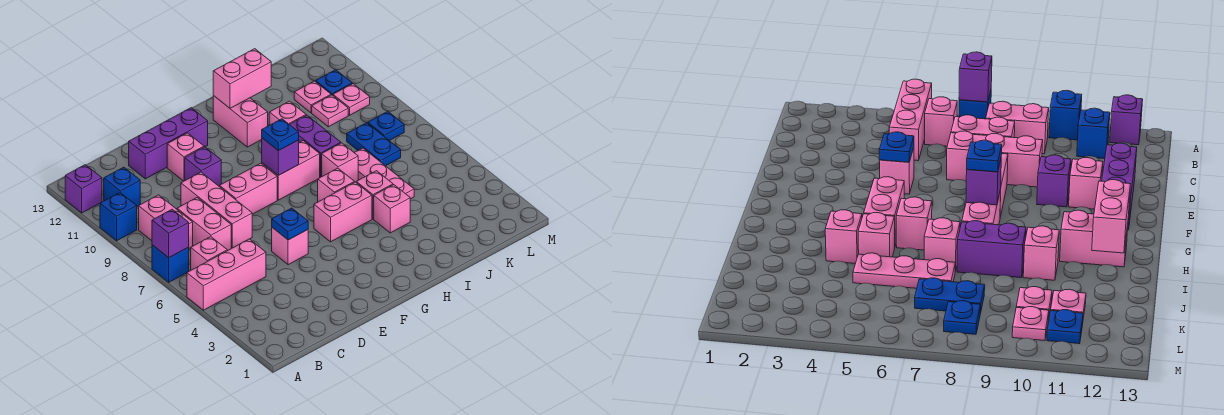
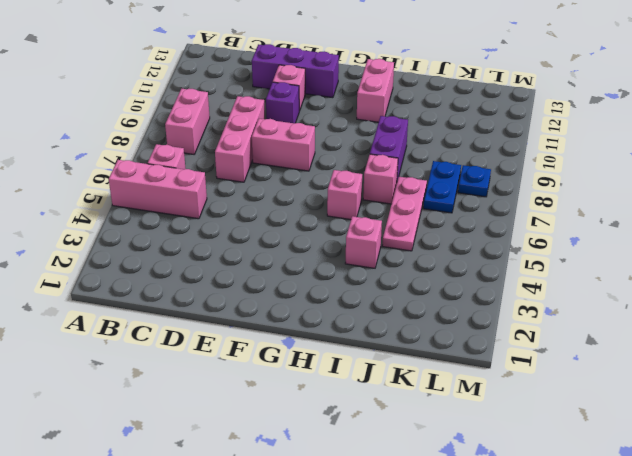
none -> blue 1x1 brick [152,245,189,282]
none -> blue 1x1 brick [100,193,137,241]
none -> purple 1x1 brick [65,165,102,213]
none -> blue 1x1 brick [104,167,140,206]

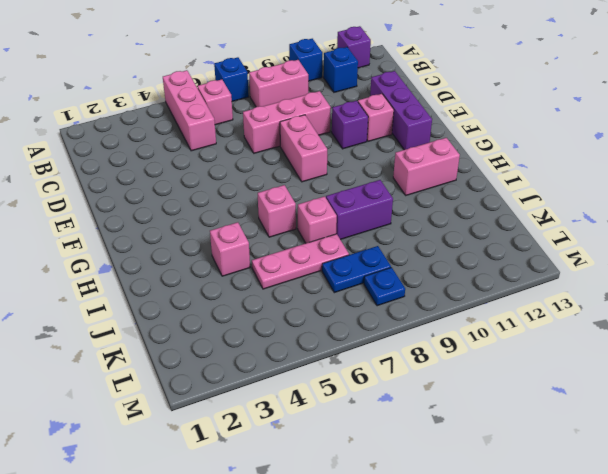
none -> pink 1x2 brick [177,198,231,251]
none -> pink 1x1 brick [272,228,308,265]
none -> pink 1x2 brick [314,182,372,242]
none -> pink 1x2 brick [262,141,320,200]

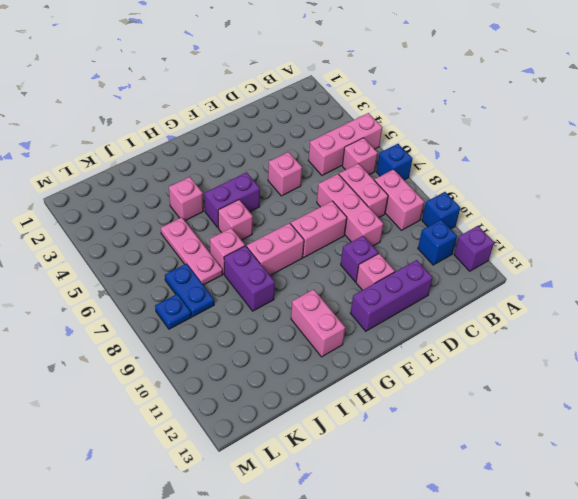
purple 1x2 brick [204,172,260,228] -> pink 1x2 brick [314,182,372,242]
none -> pink 1x1 brick [356,171,393,219]
none -> pink 1x1 brick [269,101,306,125]
none -> pink 1x1 plate [312,95,348,127]
none -> pink 1x1 plate [294,81,331,113]

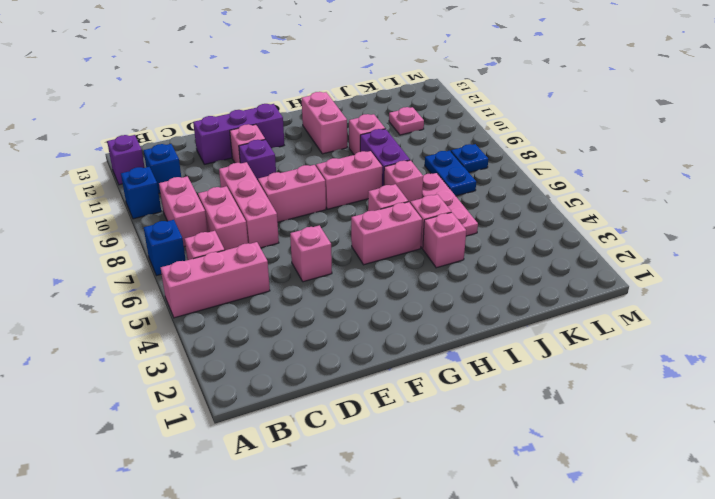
none -> pink 1x1 plate [312,95,348,127]
none -> pink 1x1 plate [333,84,370,115]
none -> blue 1x1 plate [316,70,353,95]
none -> purple 1x1 brick [152,209,189,258]

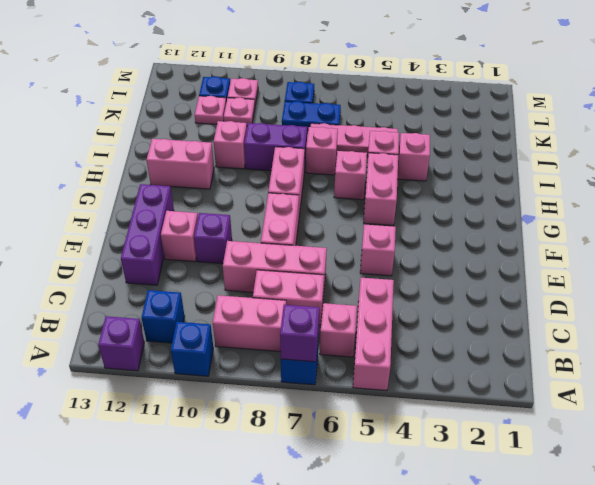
none -> blue 1x1 plate [272,208,308,240]
none -> purple 1x1 brick [262,138,299,175]
none -> pink 1x2 brick [213,49,271,108]
none -> blue 1x1 plate [262,119,299,151]

